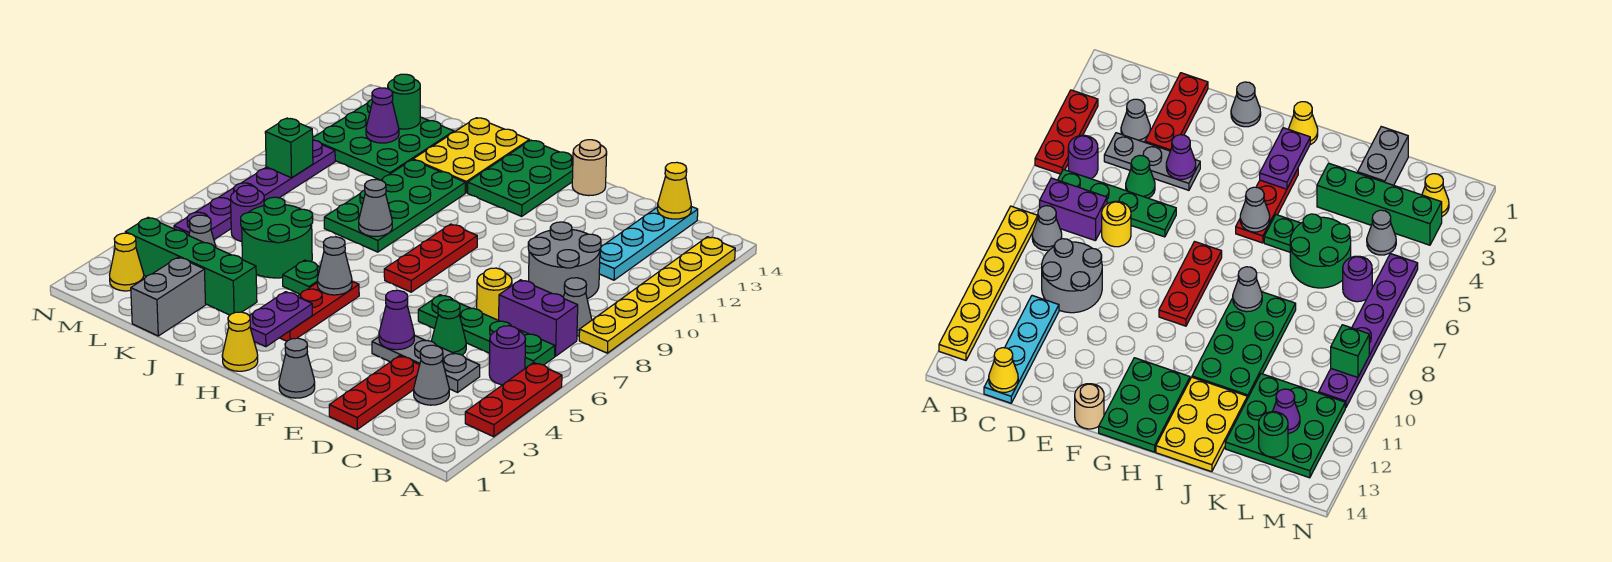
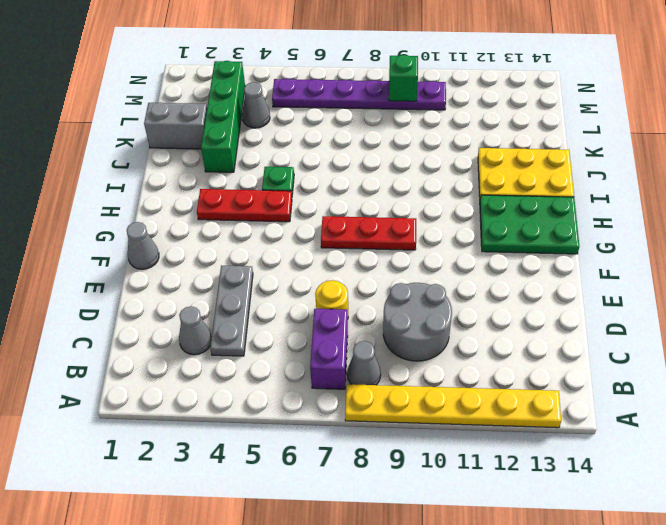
none -> red 1x3 plate [465,362,562,437]
none -> purple 1x1 round brick [489,326,526,385]
none -> green 1x4 plate [418,295,555,368]
none -> cyan 1x4 plate [599,207,698,280]

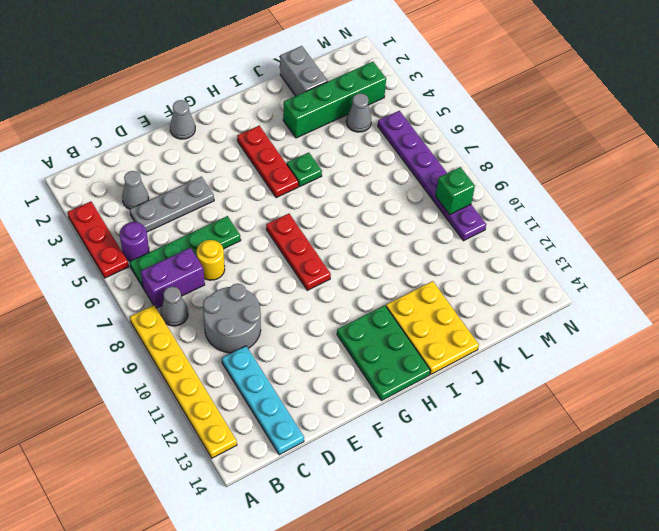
none -> red 1x3 plate [329,356,419,429]
none -> green 1x1 cone [431,300,466,355]
none -> tan 1x1 round brick [572,140,607,196]
none -> yellow 1x1 cone [222,312,258,371]

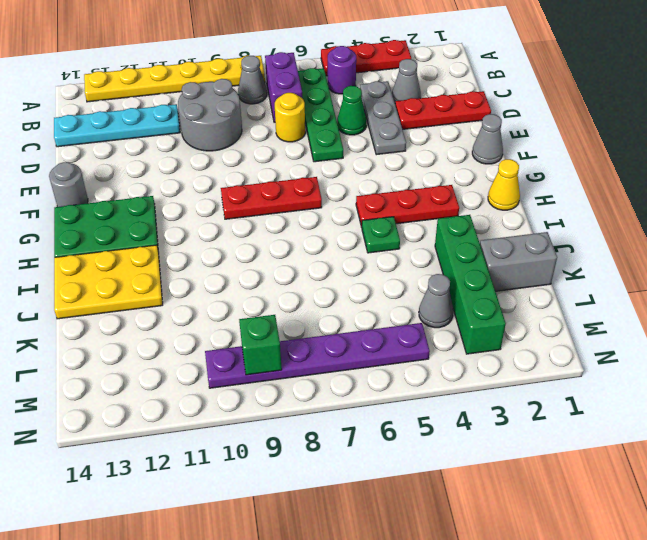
grey 1x1 round brick [49,162,88,207] -> tan 1x1 round brick [572,140,607,196]
none -> green 2x4 plate [324,160,465,252]
none -> green 2x2 round brick [241,197,313,278]
none -> green 3x3 plate [313,100,454,180]
none -> purple 1x1 round brick [231,185,264,242]

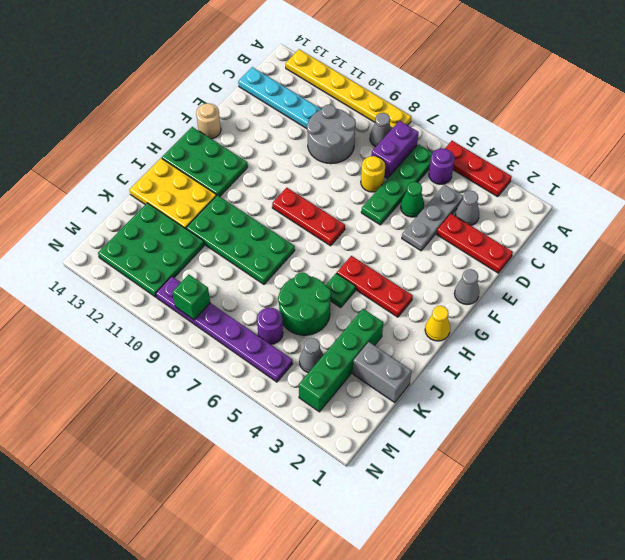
none -> yellow 1x1 cone [110,233,144,291]
none -> yellow 1x1 cone [657,162,691,219]
none -> purple 1x1 cone [379,290,414,350]
none -> purple 1x2 plate [249,292,312,347]

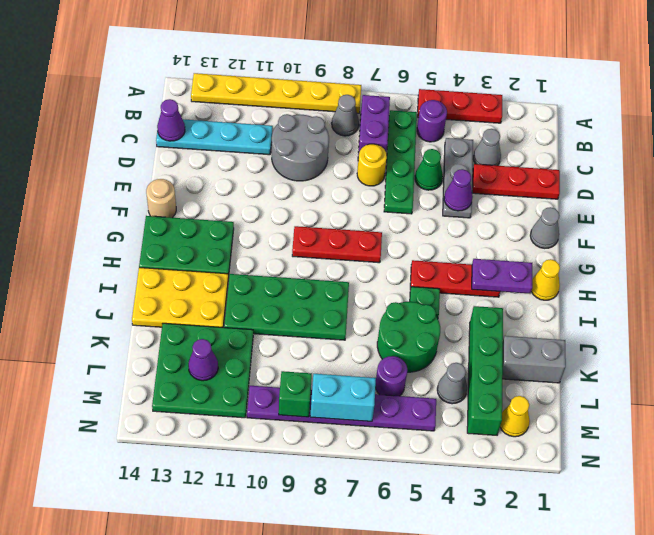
purple 1x1 cone [157,99,185,141] -> yellow 1x1 cone [657,162,691,219]
cyan 1x2 brick [310,374,376,421] -> none
none -> grey 1x1 cone [317,237,352,295]
none -> grey 1x1 cone [359,179,392,237]
none -> green 1x1 round brick [388,74,420,129]

